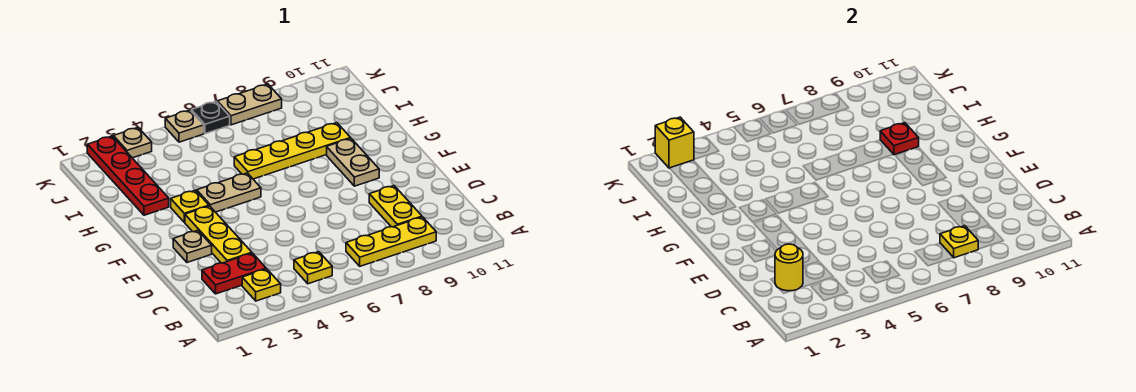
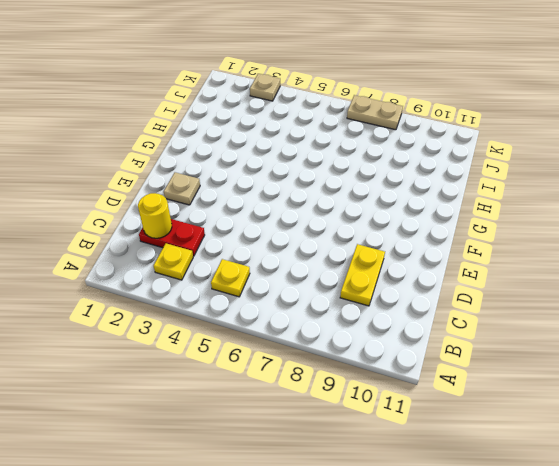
none -> yellow 1x3 plate [346,217,436,266]
none -> yellow 1x3 plate [185,206,252,263]
none -> tan 1x2 plate [327,138,379,186]

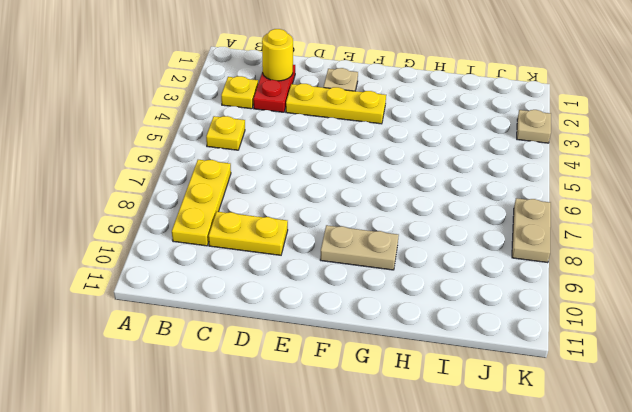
none -> yellow 1x1 plate [171,190,209,222]
none -> tan 1x2 plate [197,173,261,212]
none -> red 1x4 plate [87,136,169,215]

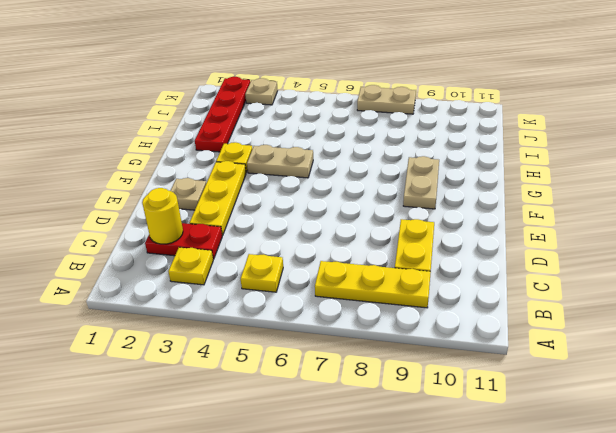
none -> yellow 1x4 plate [234,123,350,179]
none -> tan 1x1 plate [165,110,204,142]
none -> black 1x1 plate [191,102,230,134]

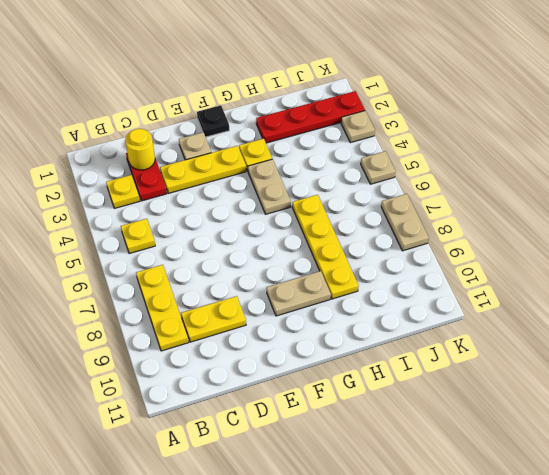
black 1x1 plate [197,105,229,137] -> black 1x1 plate moved to [191,102,230,134]
none -> yellow 1x1 plate [940,226,978,258]
none -> red 1x1 plate [880,123,919,155]
none -> yellow 1x1 brick [655,117,694,168]

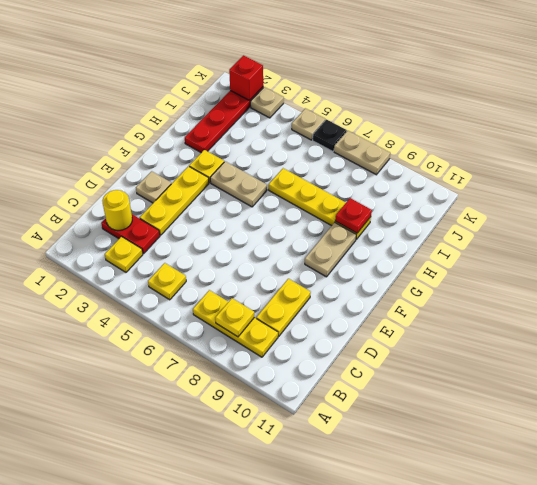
red 1x1 brick [229,55,263,100] -> yellow 1x1 brick [655,117,694,168]

